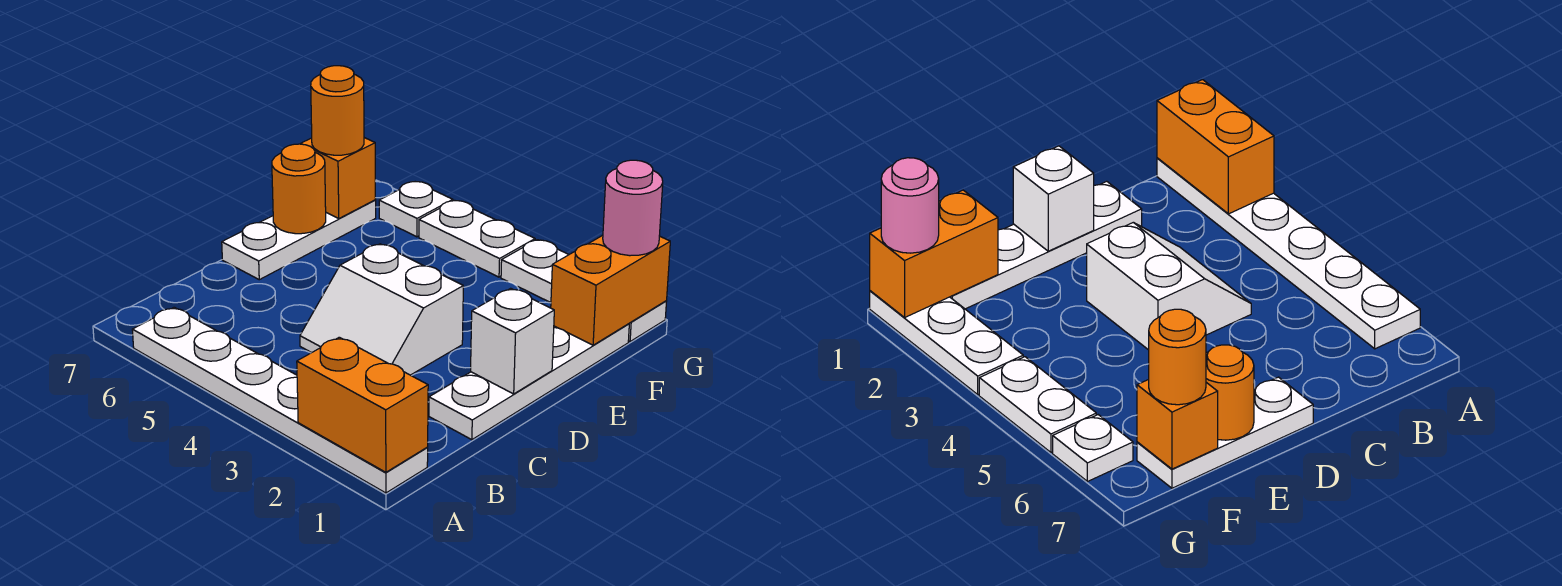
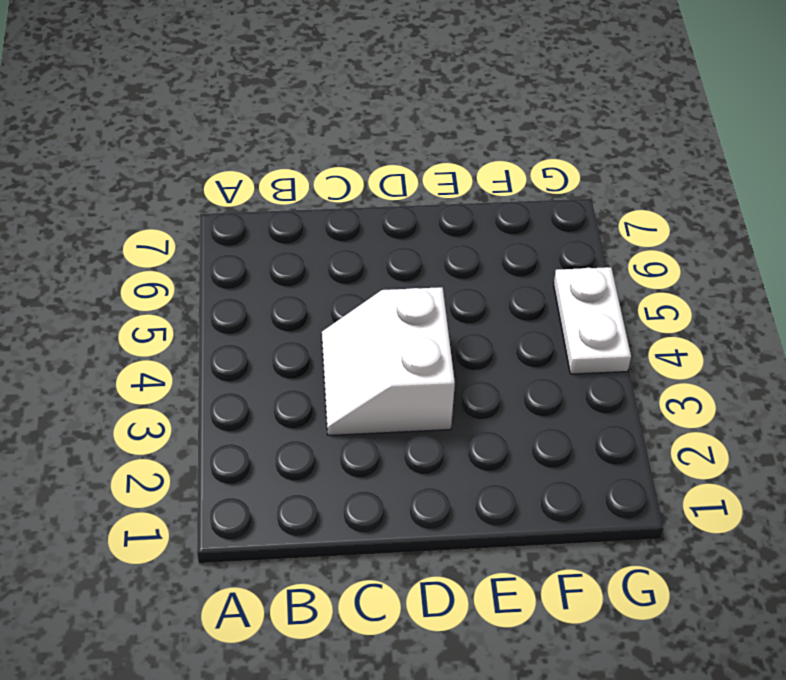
none -> white 1x6 plate [132,307,428,493]
none -> white 1x4 plate [429,324,629,440]
none -> white 1x3 plate [222,200,376,280]

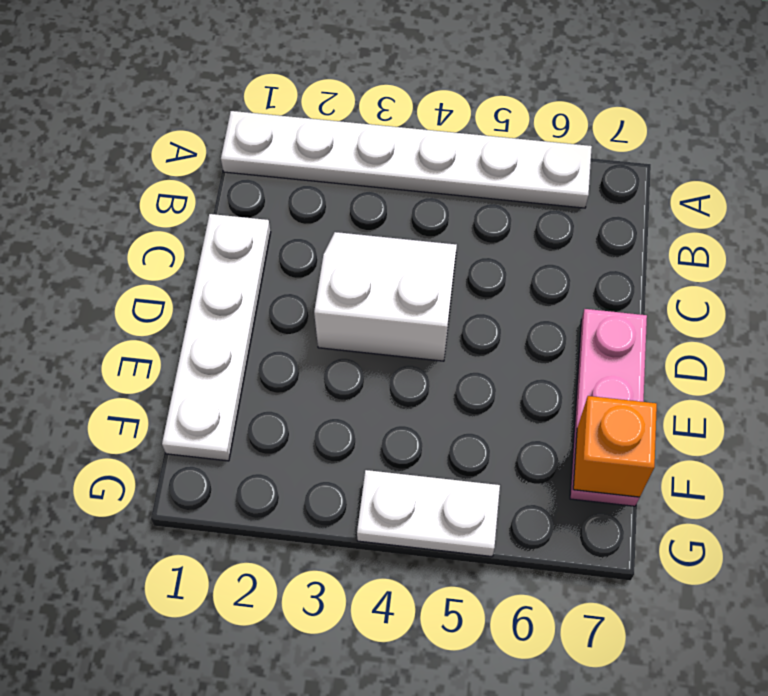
pink 1x3 plate [570,309,647,506] -> white 1x3 plate [222,200,376,280]
none -> white 1x3 plate [501,240,667,342]
none -> white 1x1 plate [379,182,453,237]
none -> orange 1x2 brick [297,337,428,472]

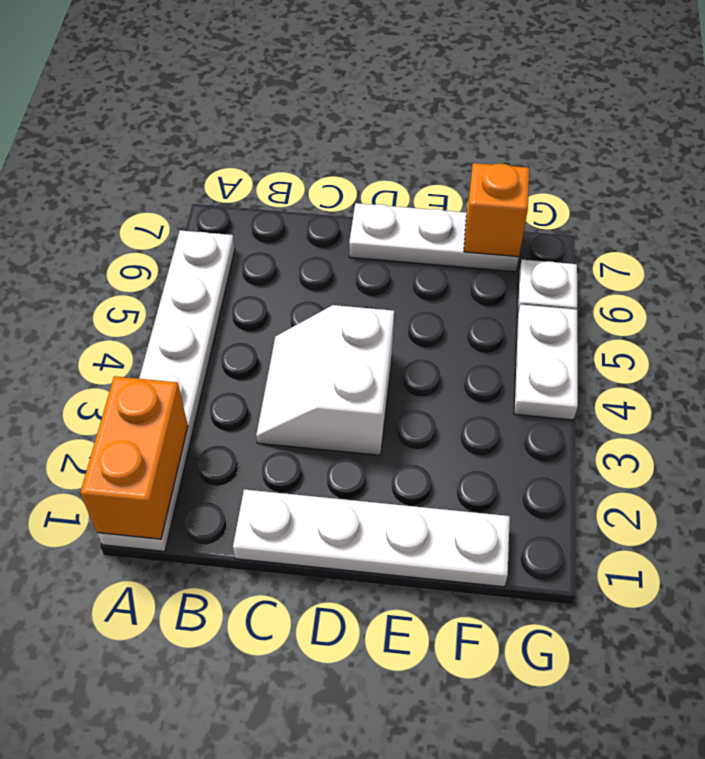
none -> white 1x3 plate [501,240,667,342]
none -> white 1x1 brick [471,288,554,394]
none -> orange 1x1 round brick [272,144,326,234]

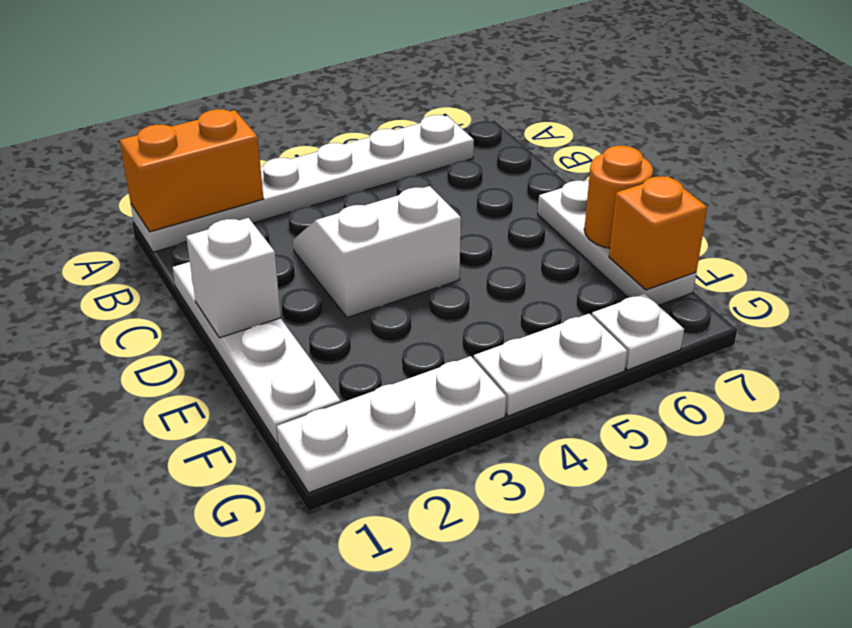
none -> orange 1x2 brick [551,235,670,345]
none -> orange 1x1 round brick [311,66,364,155]
none -> pink 1x1 round brick [603,160,663,256]

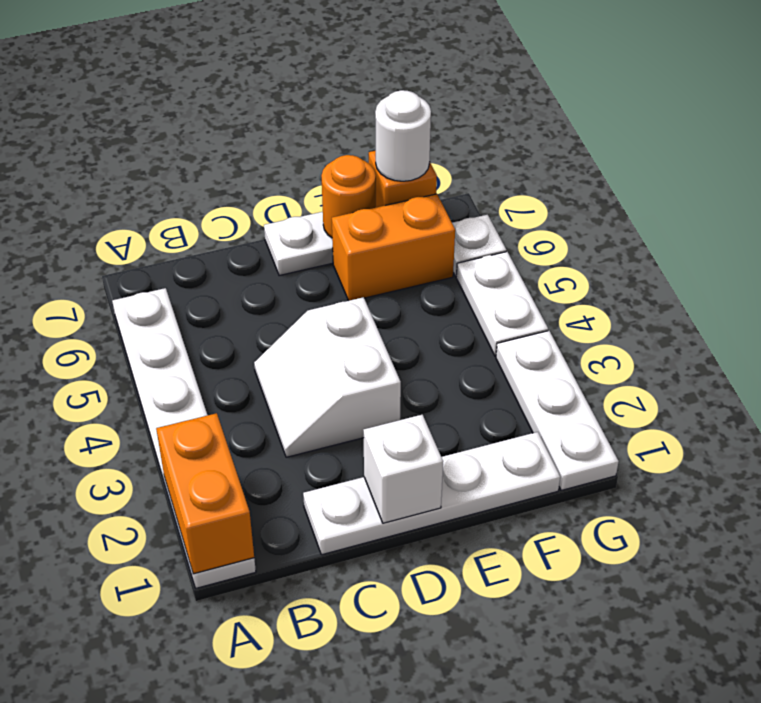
orange 1x2 brick [332,194,455,301] -> orange 1x2 brick moved to [551,235,670,345]
white 1x1 round brick [375,90,431,181] -> orange 1x1 round brick [311,66,364,155]
none -> pink 1x1 round brick [603,160,663,256]

